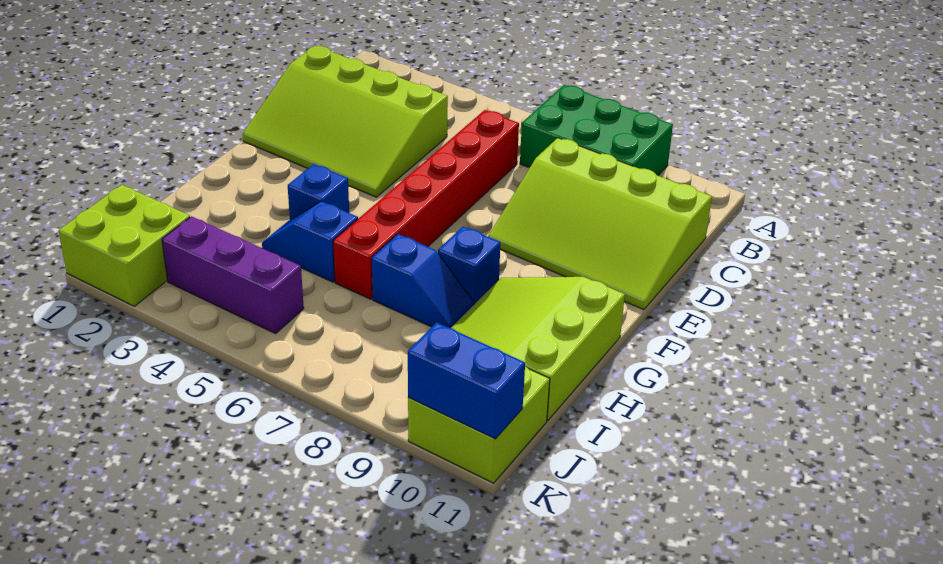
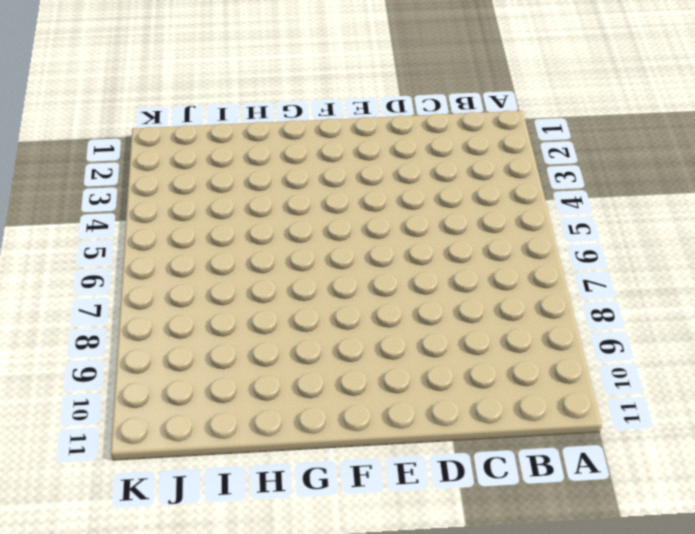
none -> green 2x3 brick [520,85,673,176]
none -> lime 3x4 slope [243,46,448,197]
none -> red 1x6 brick [333,110,519,299]

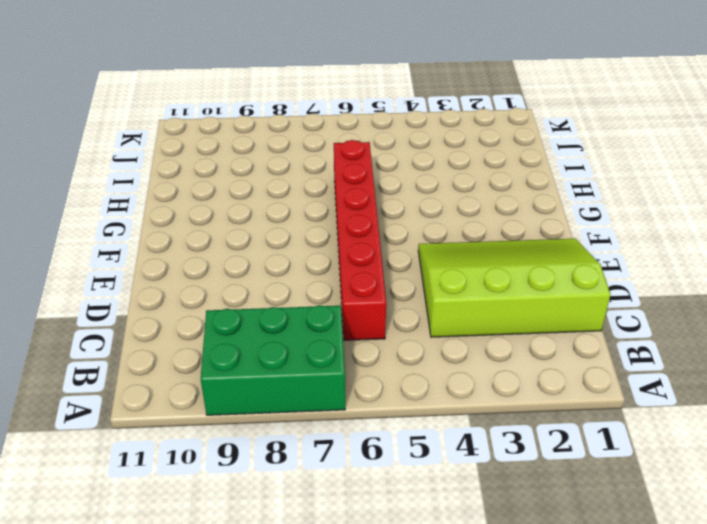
none -> lime 3x4 slope [488,138,712,310]
none -> blue 1x1 brick [288,164,349,219]
none -> blue 1x1 brick [438,227,500,304]

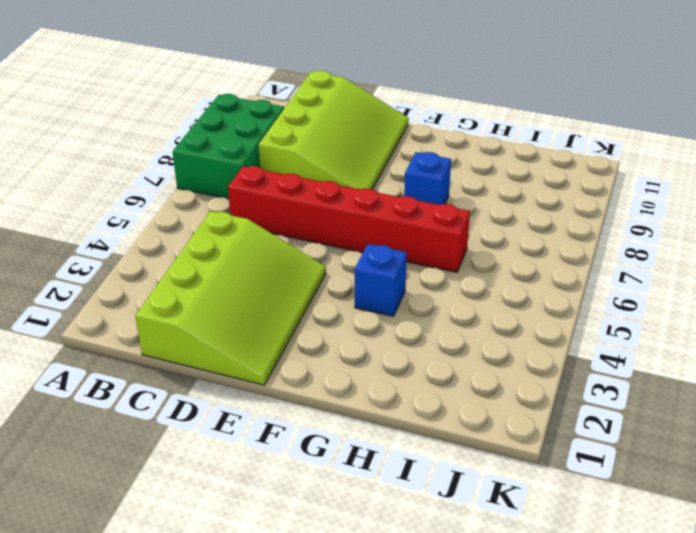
none -> lime 3x3 slope [451,277,625,421]
none -> blue 1x2 slope [262,201,358,282]
none -> blue 1x2 slope [372,234,474,328]

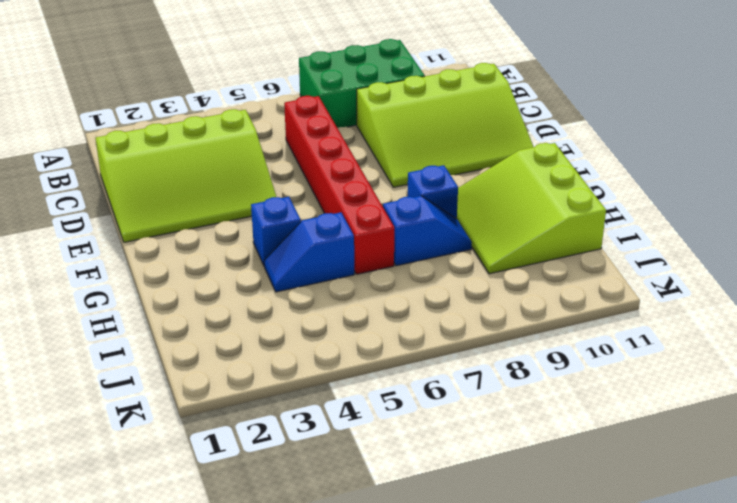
none -> lime 2x2 brick [59,185,190,306]
none -> purple 1x3 brick [162,216,304,334]
none -> lime 2x2 brick [408,367,550,483]

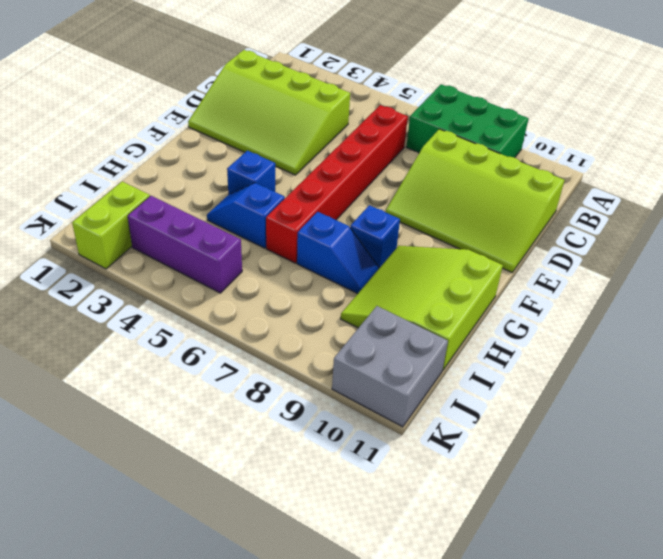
lime 1x2 brick [72,182,150,269] -> lime 2x2 brick [59,185,190,306]
grey 2x2 brick [332,306,448,427] -> lime 2x2 brick [408,367,550,483]
none -> blue 1x2 brick [408,322,525,439]

